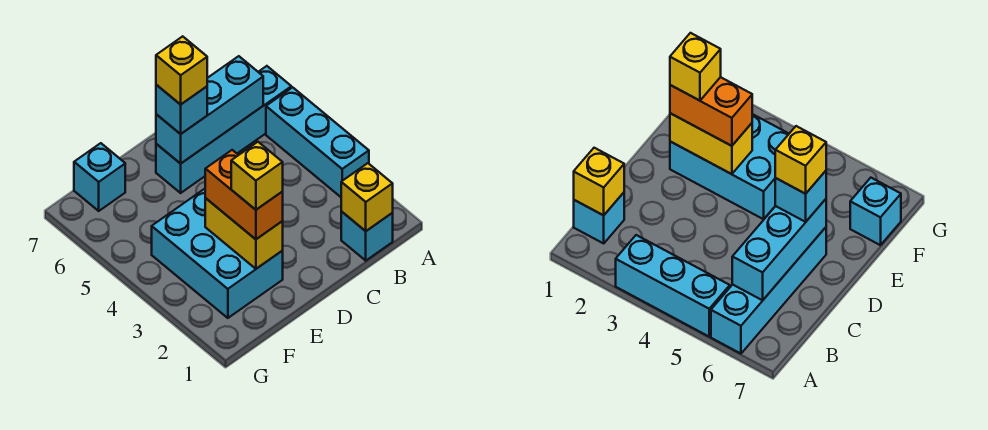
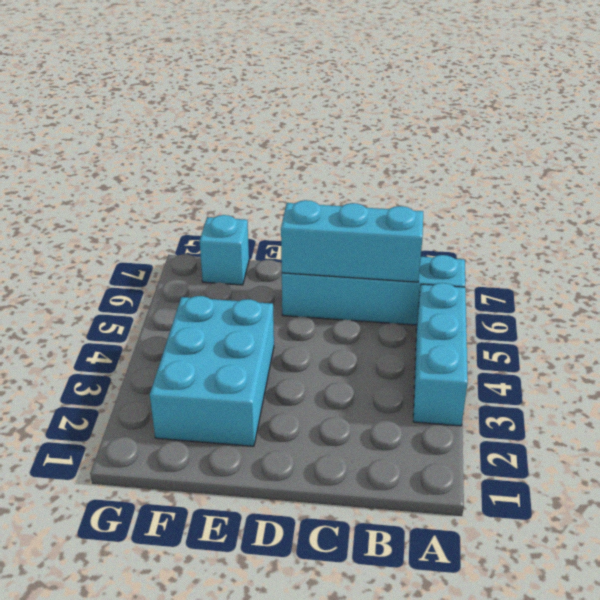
none -> cyan 1x1 brick [341,211,393,261]
none -> yellow 1x1 brick [341,163,393,231]
none -> yellow 1x2 brick [205,198,283,269]

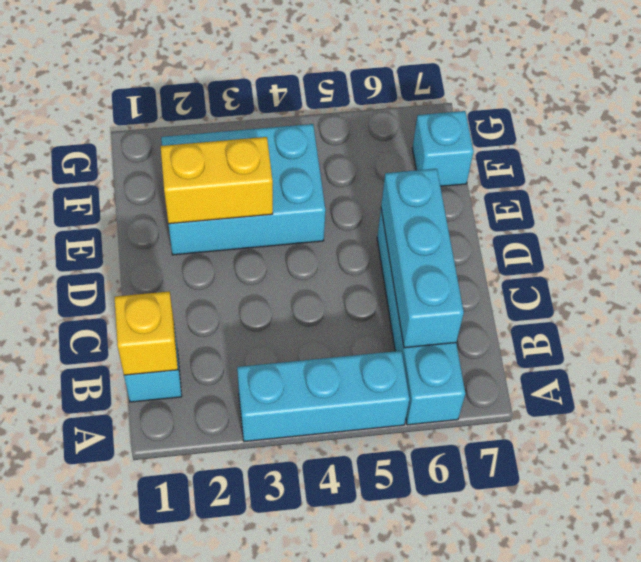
none -> cyan 1x1 brick [156,85,207,134]
none -> orange 1x2 brick [205,150,283,239]
none -> yellow 1x1 brick [156,36,207,105]

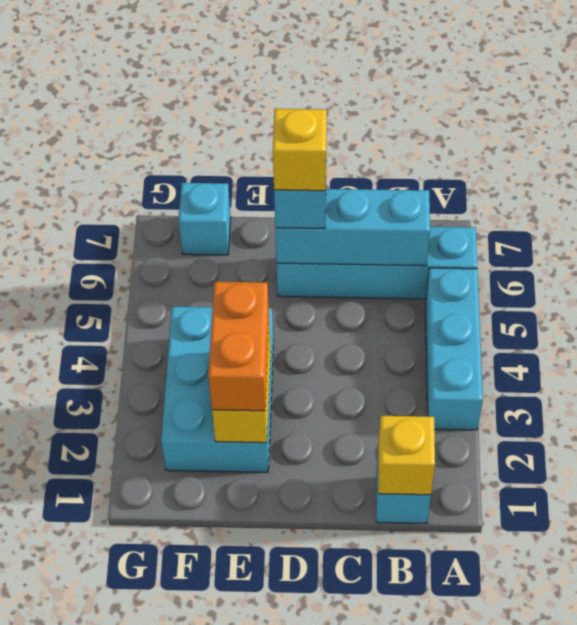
none -> yellow 1x1 brick [231,142,283,210]

